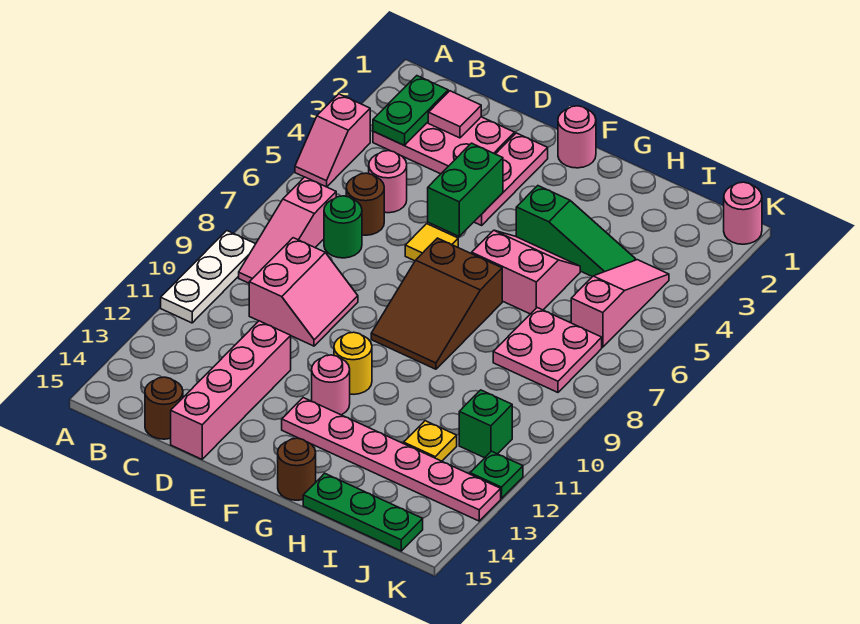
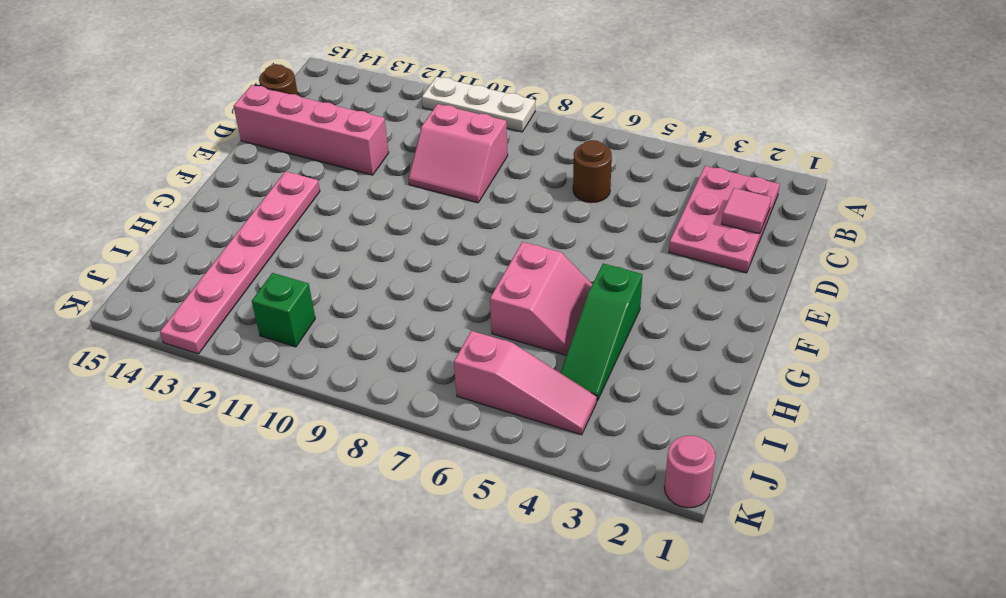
none -> pink 1x2 slope [295,94,370,187]
none -> pink 1x3 slope [239,177,336,283]
none -> pink 1x1 round brick [369,151,407,213]
none -> green 1x1 round brick [324,196,362,258]

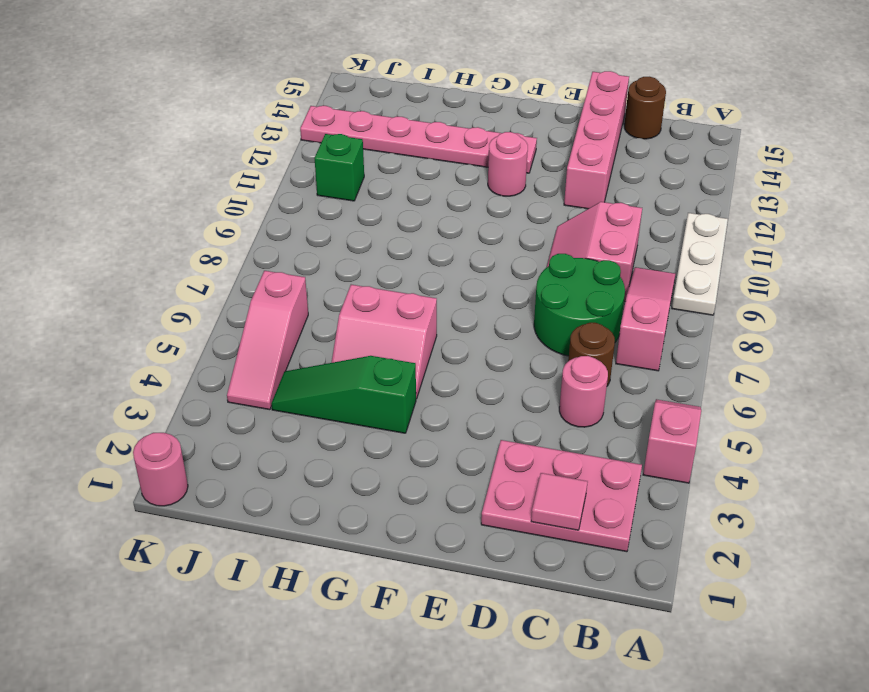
green 2x2 round brick [534,254,625,356] -> green 1x1 round brick [324,196,362,258]
none -> pink 1x3 plate [474,133,548,225]
none -> yellow 1x1 tile [405,224,458,261]
none -> pink 1x1 round brick [558,106,596,168]
none -> brown 2x3 slope [371,238,502,369]

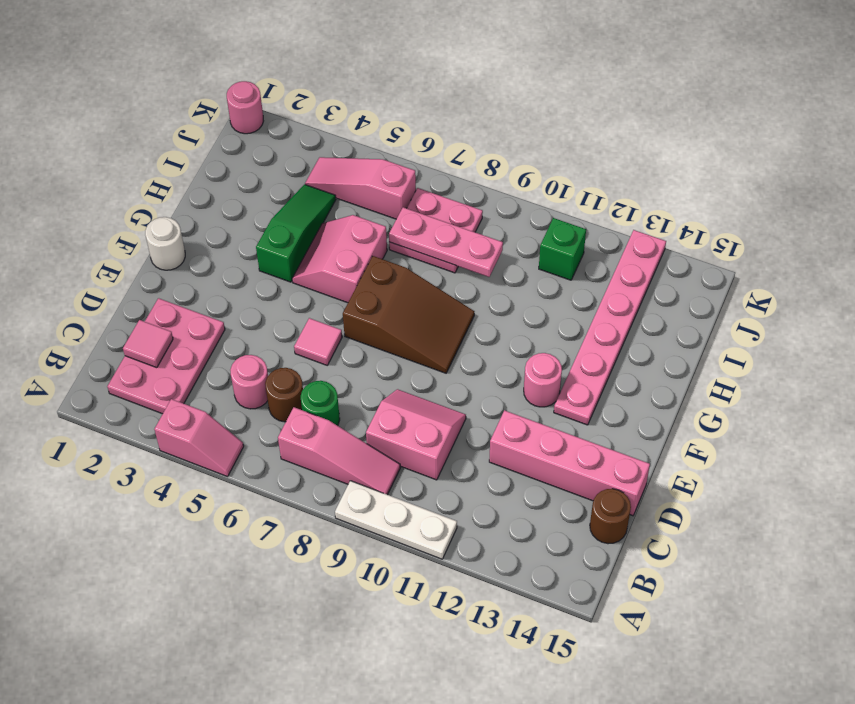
pink 1x1 tile [294,318,342,365] -> yellow 1x1 tile [405,224,458,261]
white 1x1 round brick [145,217,185,270] -> pink 1x1 round brick [558,106,596,168]
pink 1x3 plate [389,207,503,277] -> pink 1x3 plate moved to [474,133,548,225]
none -> yellow 1x1 round brick [334,332,372,394]
none -> brown 1x1 round brick [278,438,316,500]
none -> green 1x3 plate [303,473,423,551]
none -> yellow 1x1 plate [404,421,457,461]

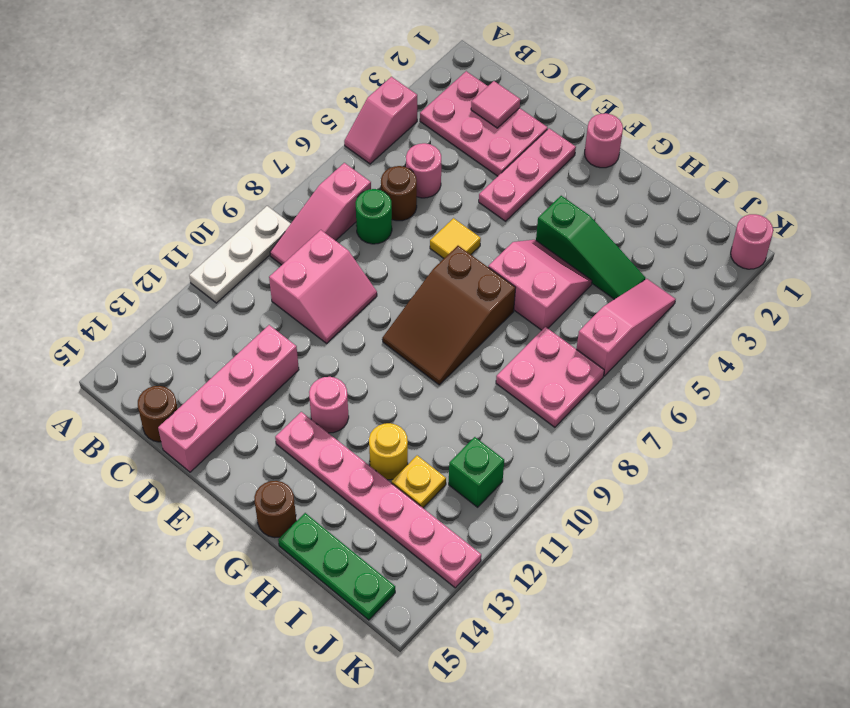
yellow 1x1 round brick [369,423,408,480] -> yellow 1x1 round brick moved to [334,332,372,394]
none -> green 1x1 plate [470,451,523,498]
none -> green 1x2 plate [373,76,448,145]
none -> green 1x2 brick [428,143,503,236]

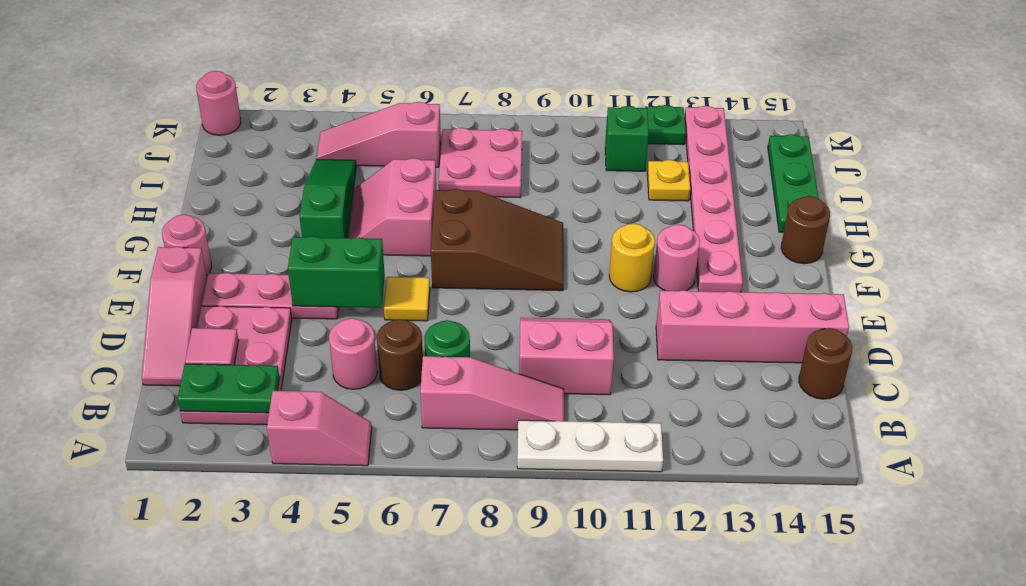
pink 1x3 slope [142,247,207,386] -> none

